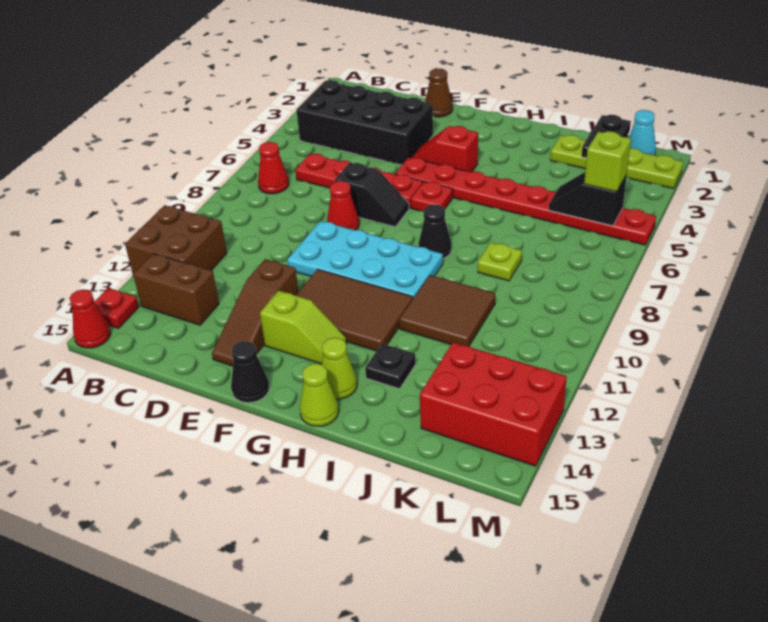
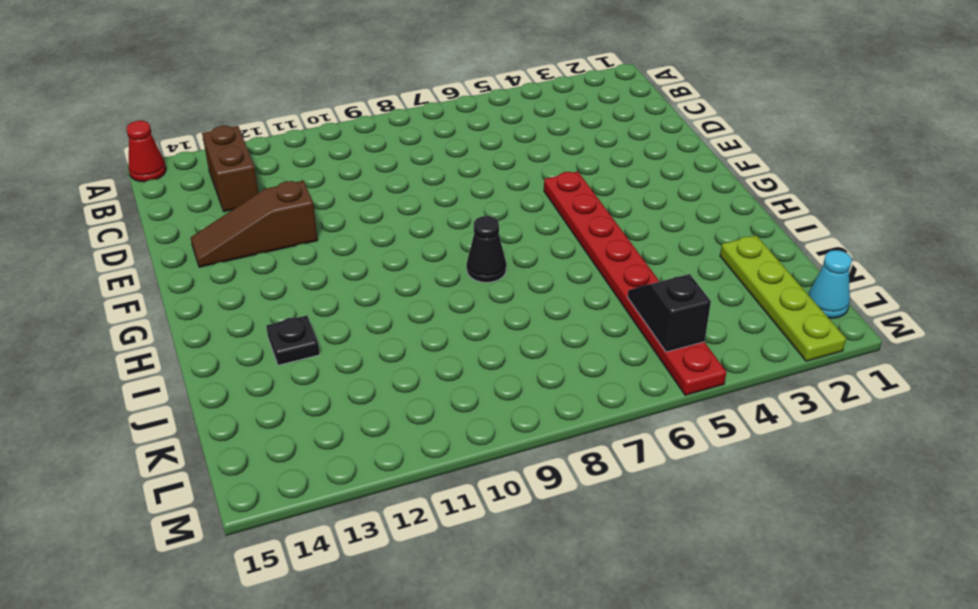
none -> brown 2x2 brick [125,205,227,276]
none -> red 1x1 plate [94,288,139,328]
none -> black 2x4 brick [297,80,433,165]
none -> red 1x1 cone [258,142,289,194]

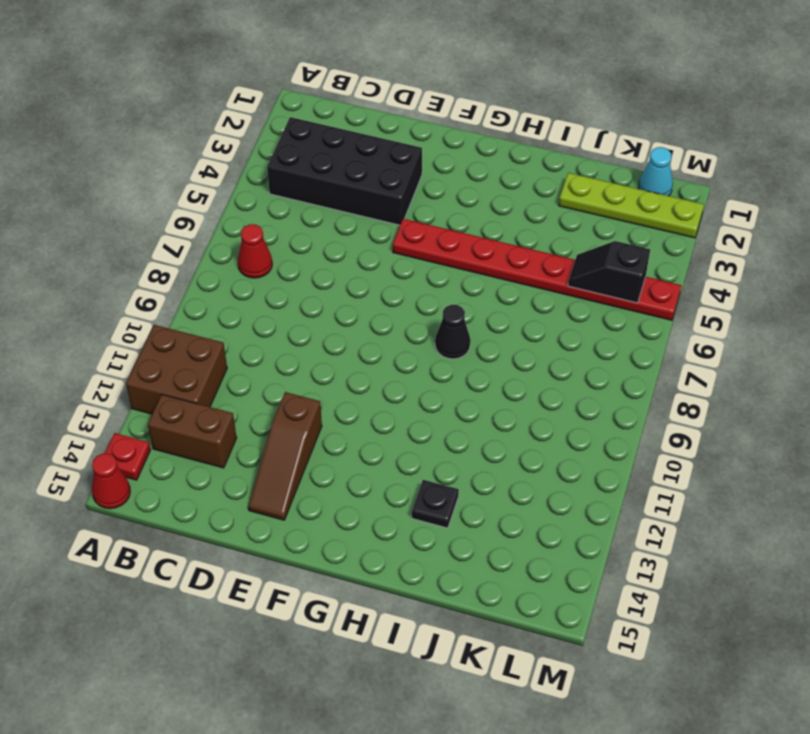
none -> red 1x4 plate [295,154,423,208]
none -> brown 1x1 cone [425,69,453,117]
none -> black 1x2 slope [335,163,409,227]
none -> red 1x1 cone [327,181,359,230]

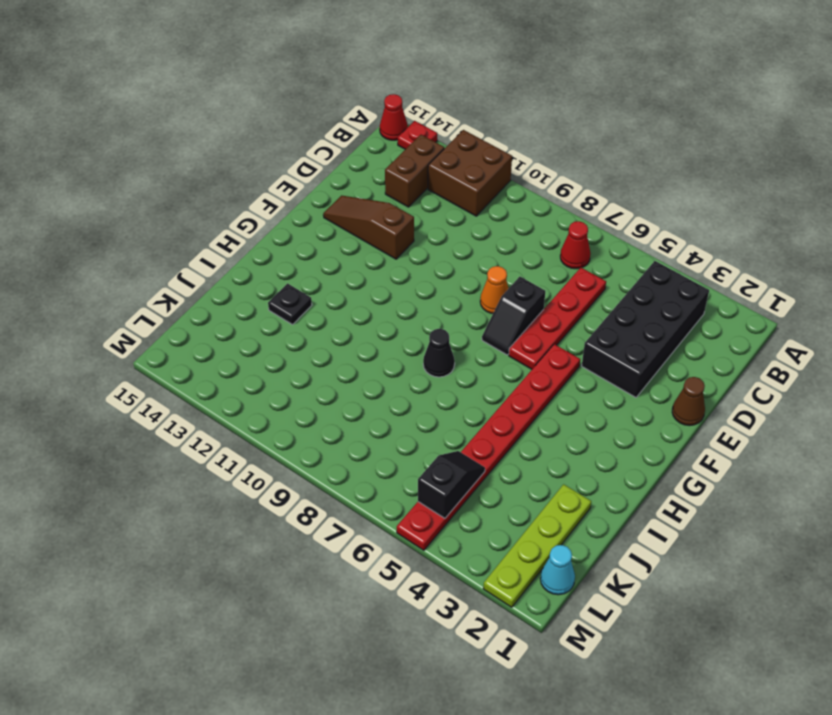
orange 1x1 cone [480,266,509,314] -> red 1x1 cone [327,181,359,230]
none -> cyan 2x4 plate [287,221,443,298]
none -> red 1x2 slope [412,126,478,172]
none -> brown 2x3 tile [296,269,413,351]
none -> lime 1x2 slope [260,291,347,364]

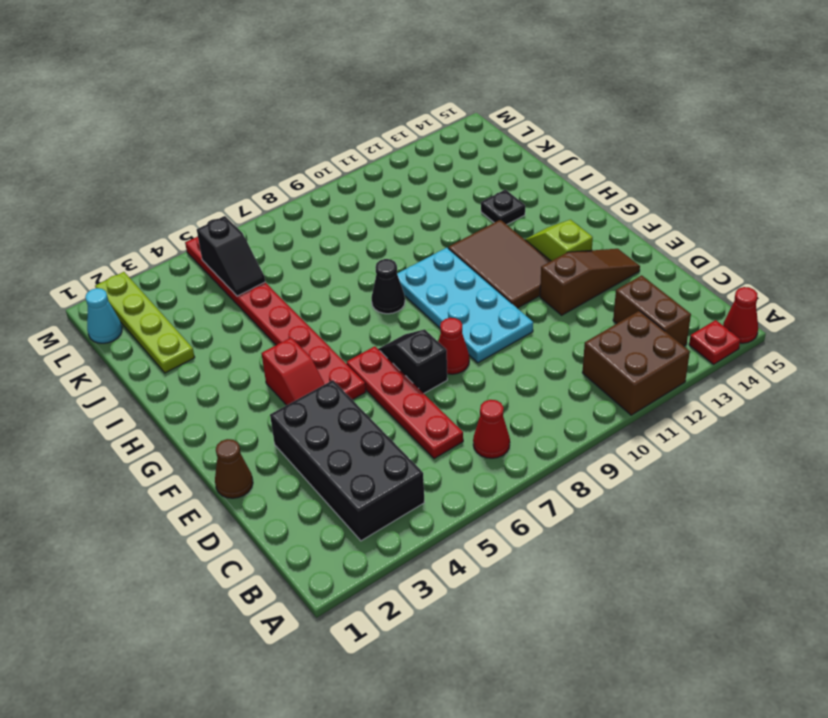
none -> black 1x1 cone [231,341,269,403]
none -> red 1x1 plate [411,181,453,212]
none -> lime 1x1 cone [322,338,357,399]
none -> lime 1x1 cone [300,364,339,426]

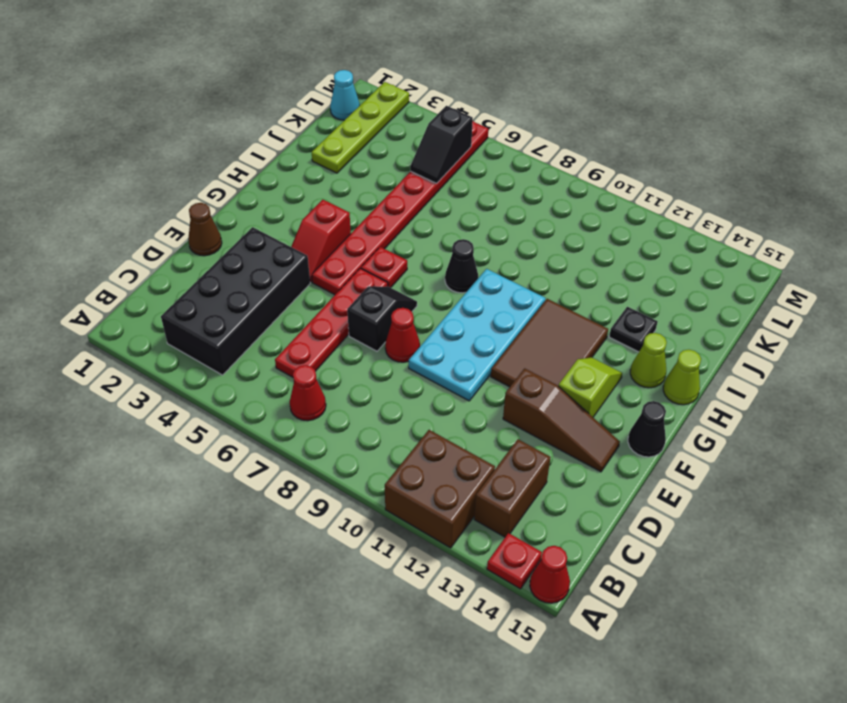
none -> brown 2x2 tile [399,275,495,346]
none -> lime 1x1 plate [478,243,522,281]
none -> red 2x3 brick [420,342,567,466]
none -> black 1x2 plate [581,115,631,158]

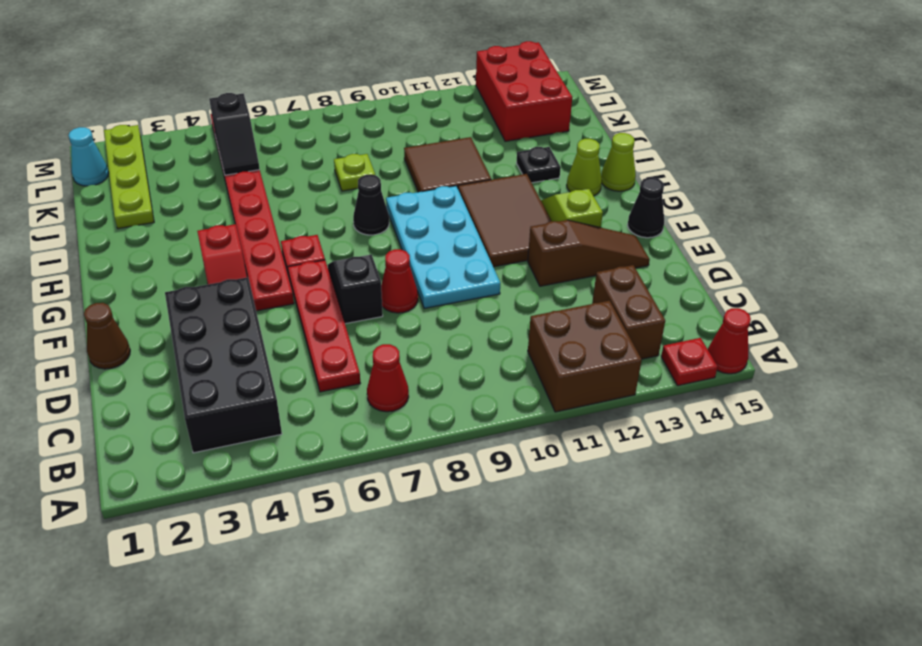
none -> black 1x2 plate [581,115,631,158]
none -> lime 1x1 brick [584,131,631,192]

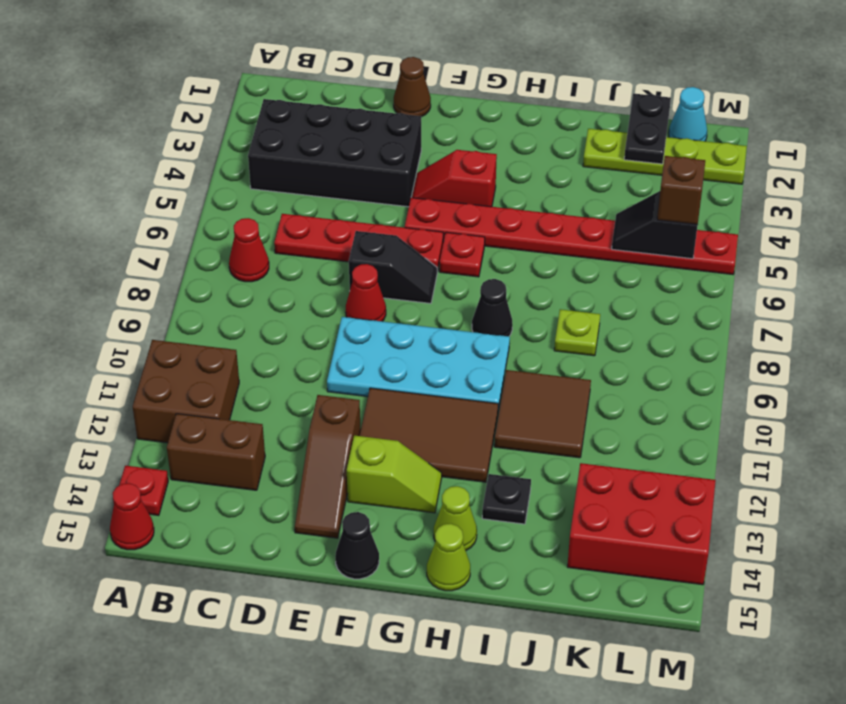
brown 1x1 brick [657,156,705,225] -> lime 1x1 brick [584,131,631,192]

